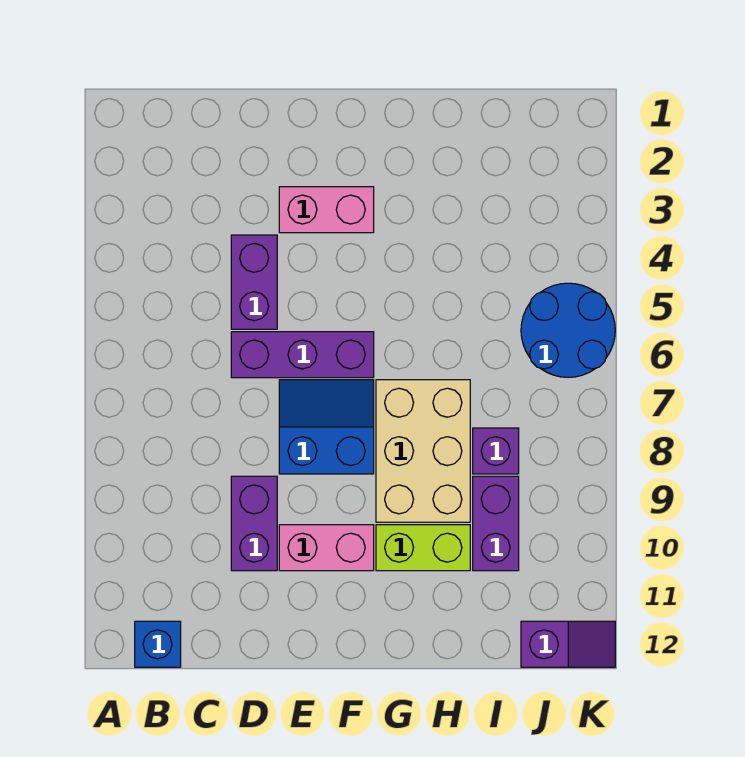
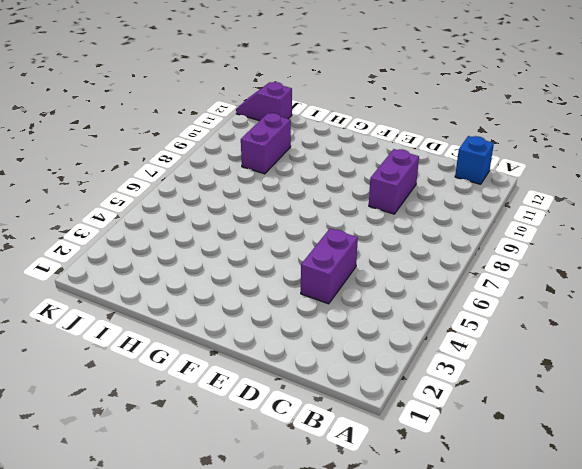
none -> purple 1x3 brick [231,332,374,378]
none -> pink 1x2 brick [279,187,374,233]
none -> blue 2x2 slope [279,380,374,474]

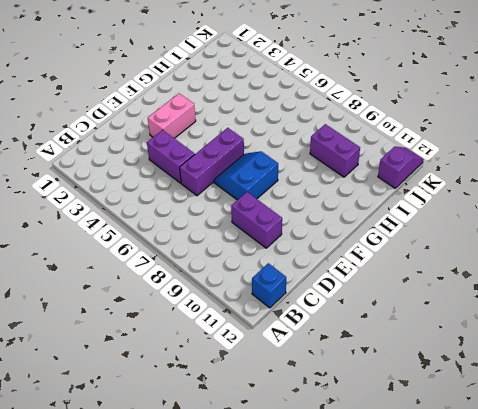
none -> pink 1x2 brick [279,525,374,571]
none -> tan 2x3 brick [376,380,470,522]
none -> lime 1x2 brick [376,525,470,571]

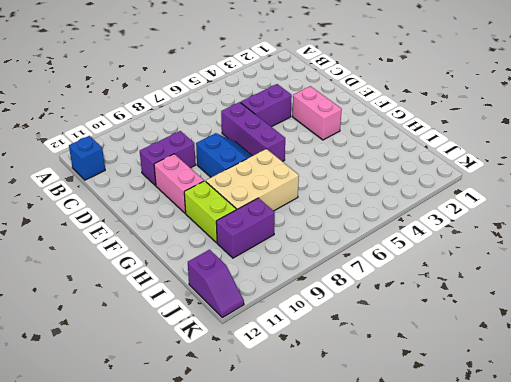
none -> purple 1x1 brick [473,428,519,474]
none -> blue 2x2 round brick [521,283,615,377]

